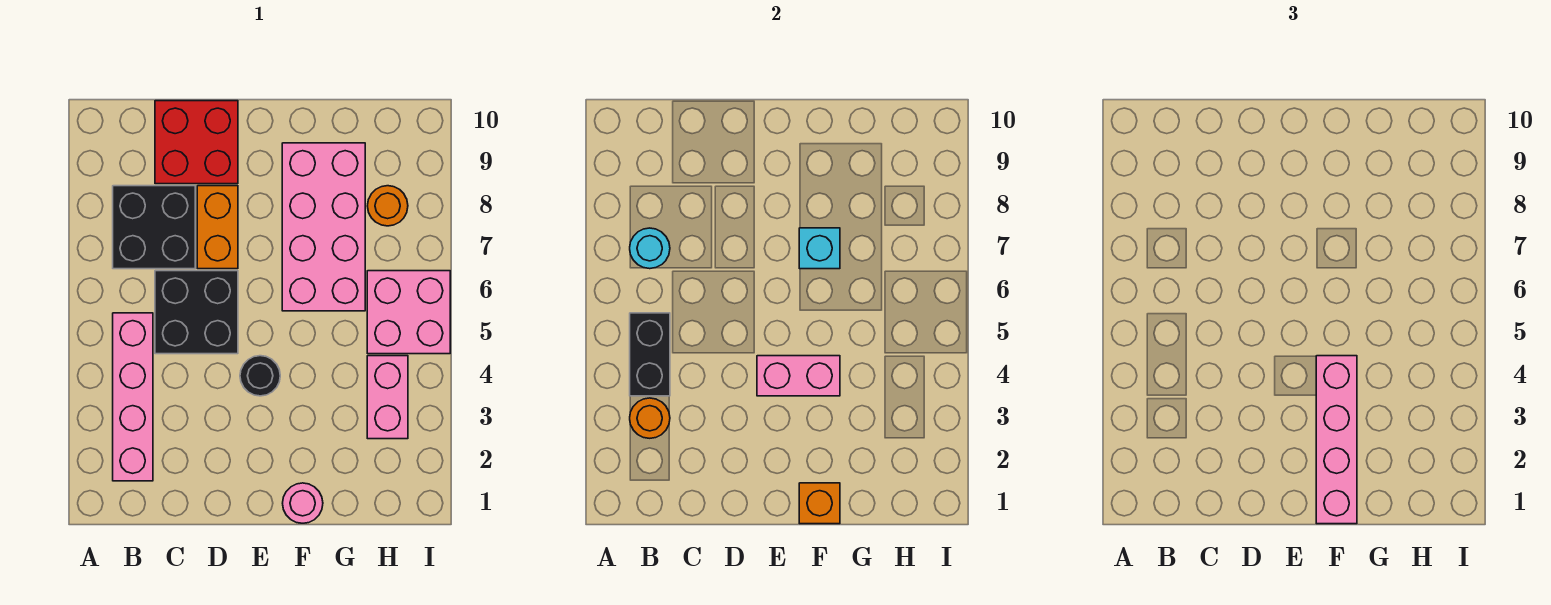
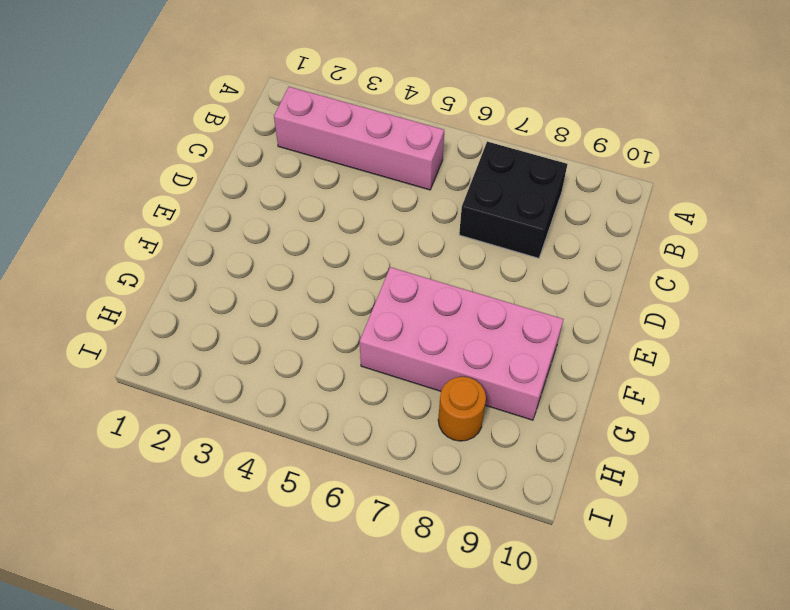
none -> black 2x2 brick [155,271,238,354]
none -> red 2x2 brick [155,101,238,184]
none -> orange 1x2 brick [197,186,238,269]

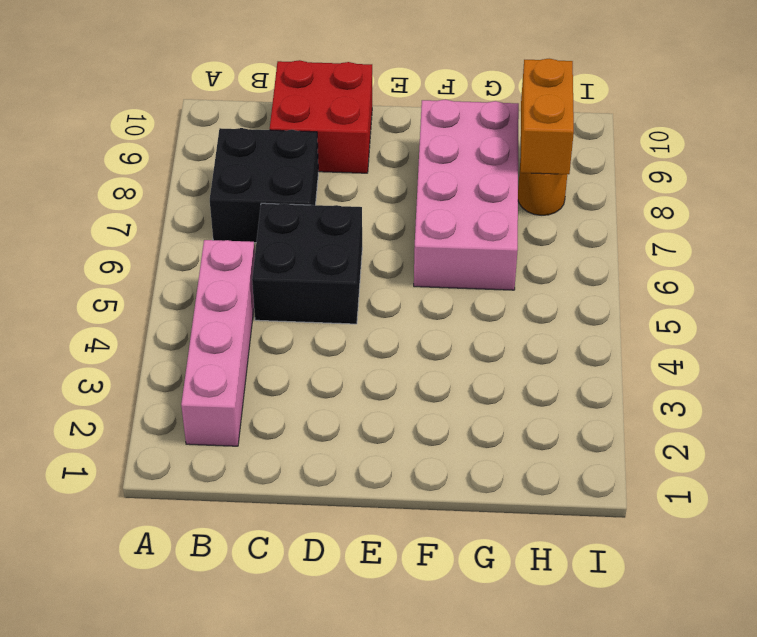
orange 1x2 brick [521,59,574,174] -> orange 1x2 brick moved to [197,186,238,269]
none -> black 1x1 round brick [240,356,280,396]
none -> pink 1x1 round brick [283,483,323,523]
none -> pink 1x2 brick [367,356,408,439]

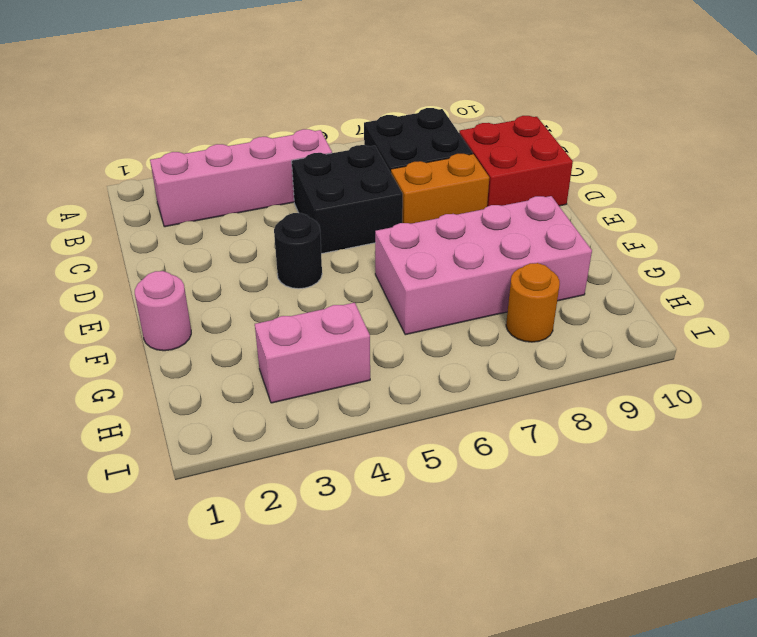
none -> pink 2x2 brick [367,271,450,354]
none -> orange 1x1 round brick [630,398,670,438]
none -> black 1x2 brick [630,313,670,396]

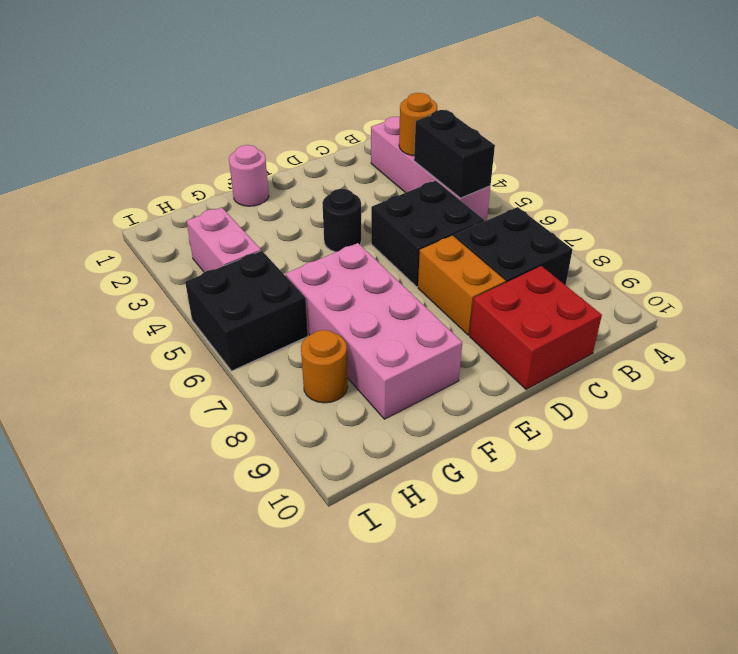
black 2x2 brick [185,251,308,371] -> pink 2x2 brick [367,271,450,354]
none -> cyan 1x1 round brick [630,228,670,269]
none -> pink 1x2 brick [757,356,840,396]
none -> orange 1x1 brick [799,483,840,524]

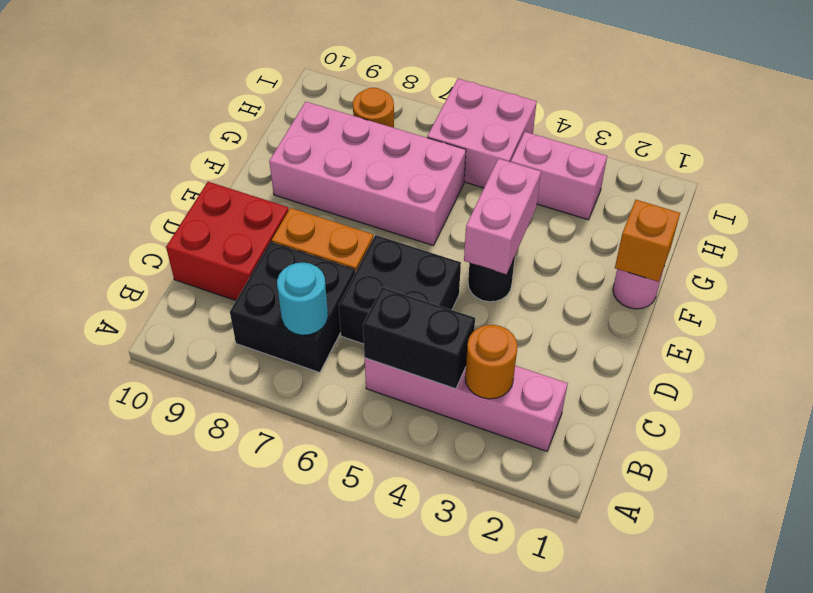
none -> cyan 1x1 brick [799,228,840,269]
none -> pink 1x4 brick [1316,356,1357,524]

